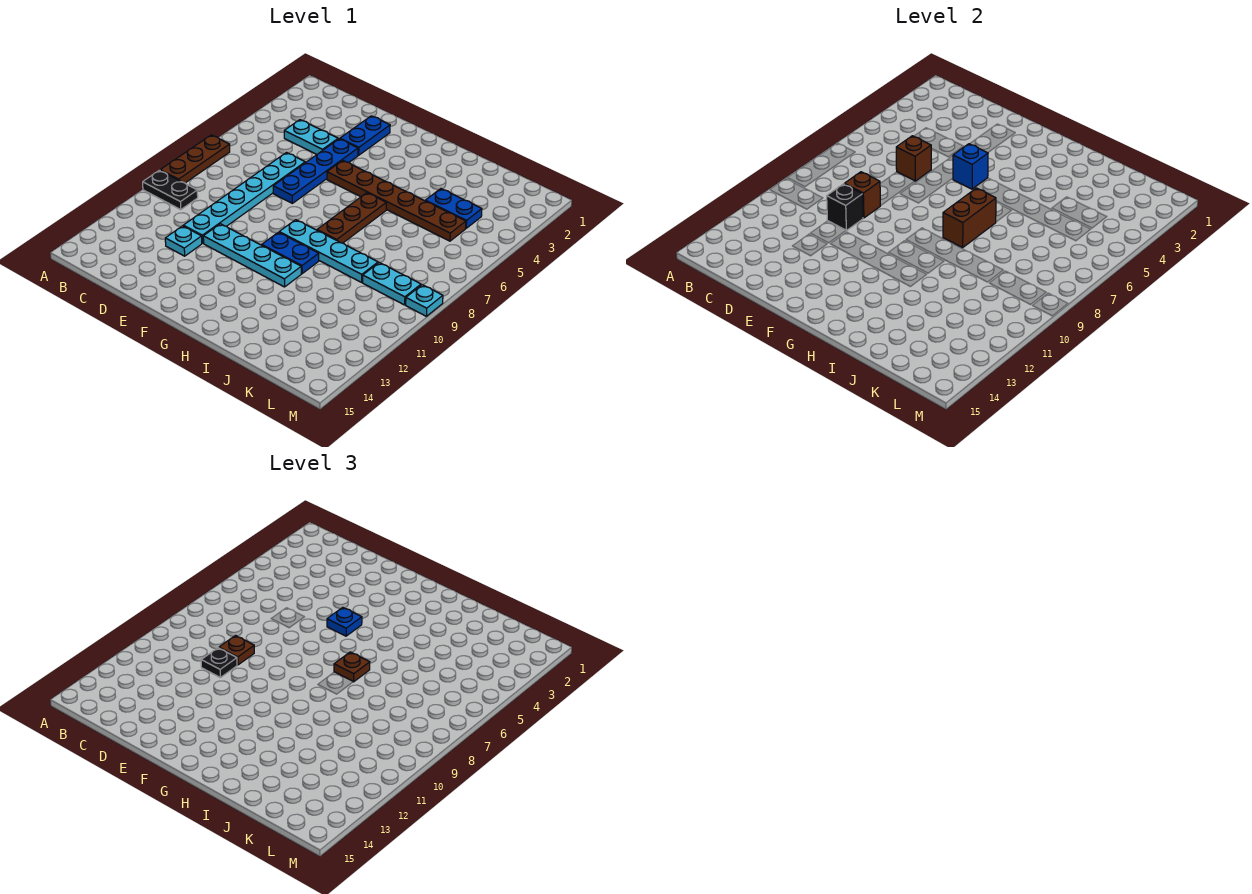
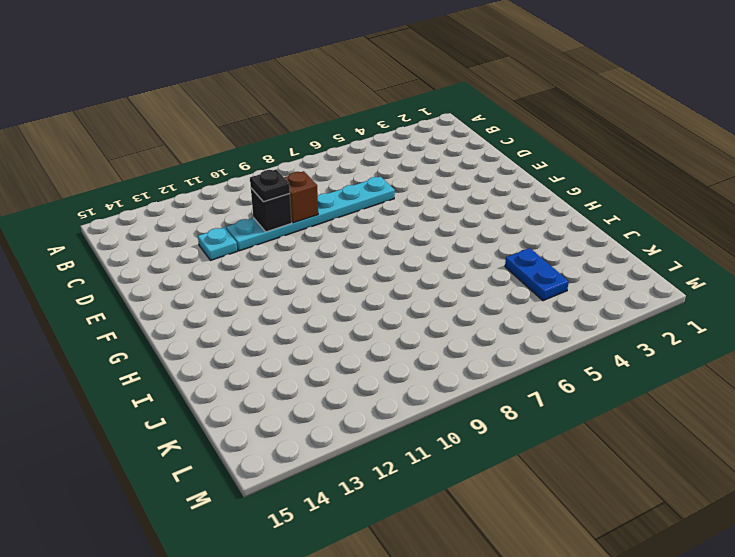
none -> brown 1x3 plate [160,135,230,183]
none -> black 1x2 plate [143,170,198,209]
none -> cyan 1x2 plate [284,120,338,154]

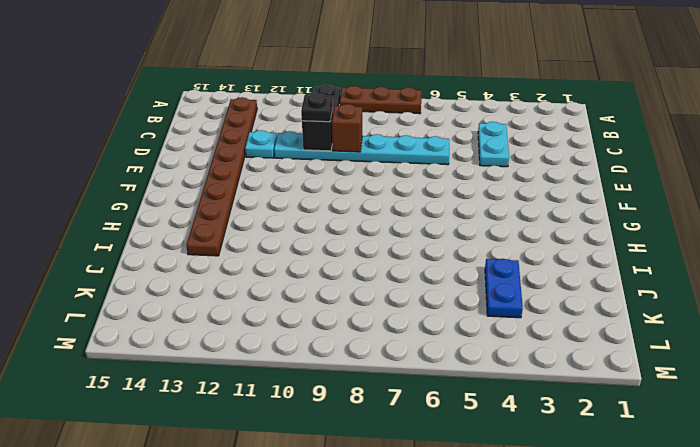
brown 1x8 plate [186,97,257,256] -> none
none -> blue 1x2 plate [340,116,390,155]
none -> blue 1x4 plate [273,139,358,203]
none -> cyan 1x4 plate [203,224,301,287]

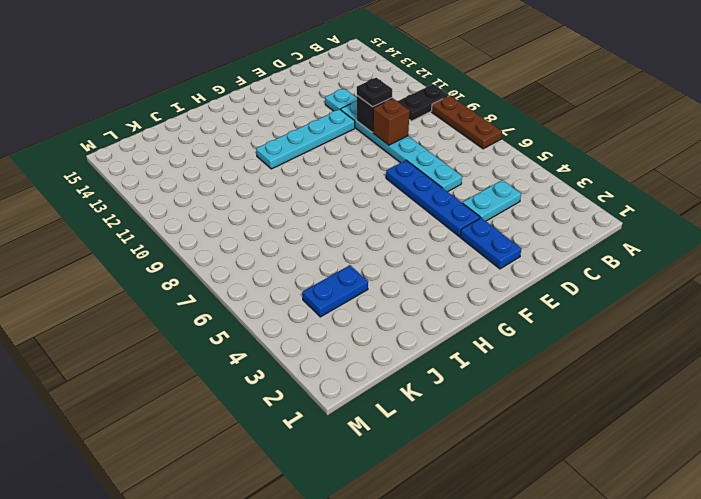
none -> brown 1x6 plate [327,160,466,241]
none -> cyan 1x4 plate [279,220,378,282]
none -> blue 1x2 plate [262,232,319,274]

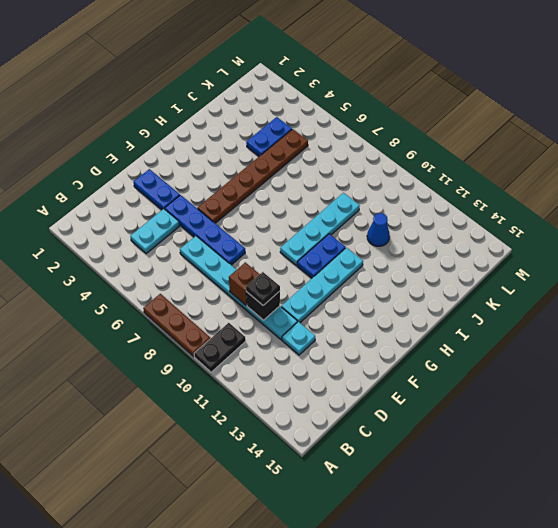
blue 1x1 cone [367,213,390,246] -> none
none -> brown 1x3 plate [317,193,386,243]
none -> cyan 1x2 plate [363,263,421,305]
none -> cyan 1x1 plate [406,285,443,316]

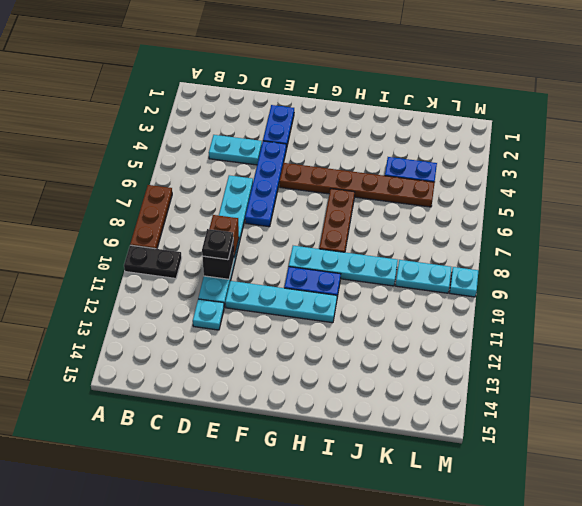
none -> brown 1x1 brick [896,136,931,181]
none -> blue 1x1 brick [953,144,988,189]
none -> brown 1x2 brick [943,188,996,247]

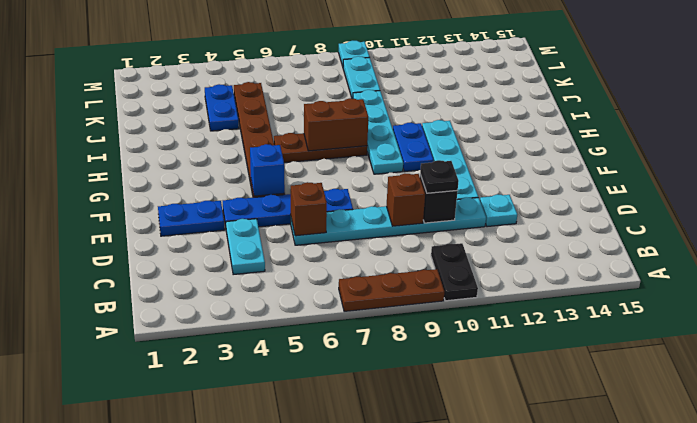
none -> brown 1x1 plate [219,636,254,665]
none -> blue 1x1 plate [327,607,362,636]
none -> brown 1x1 plate [334,652,370,682]

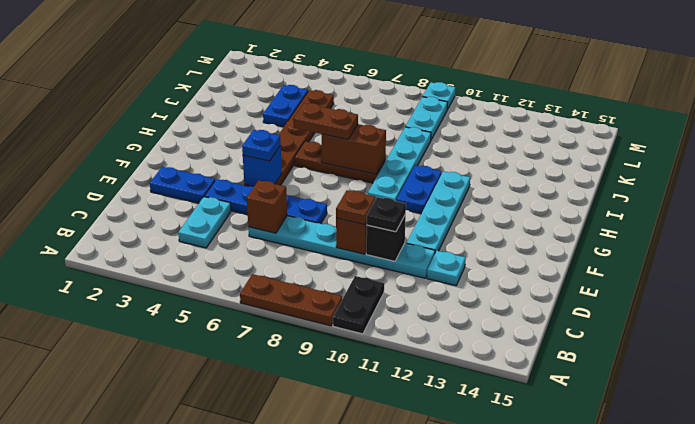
brown 1x2 plate [293,103,358,139] -> brown 1x1 plate [334,652,370,682]

